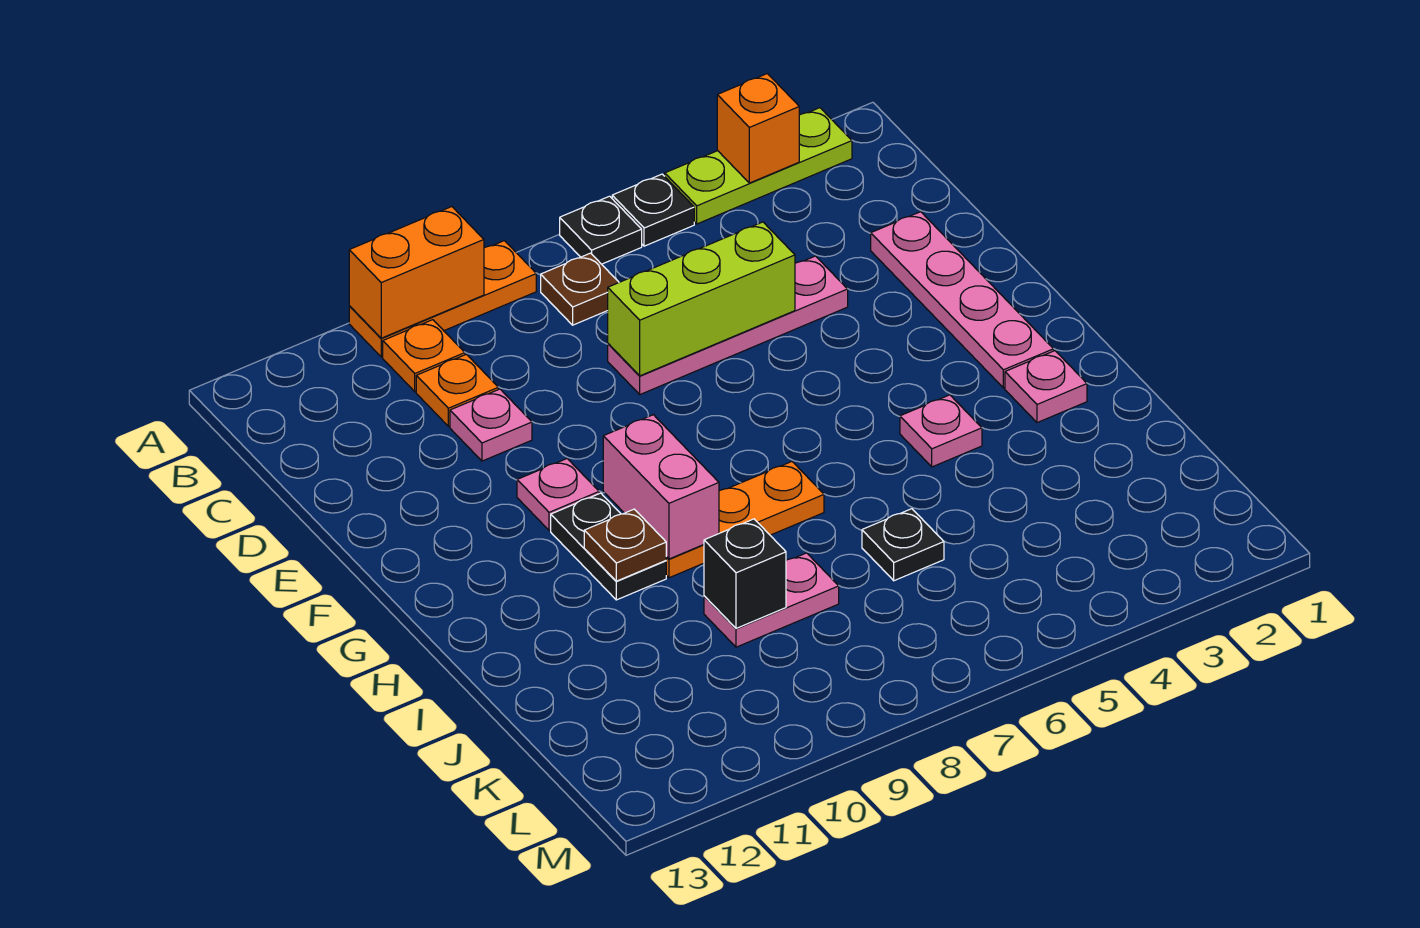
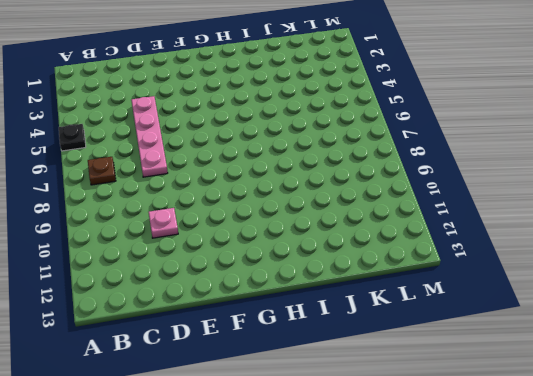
none -> lime 1x3 plate [665,108,852,224]
none -> black 1x1 plate [560,196,642,264]
none -> orange 1x3 plate [349,241,536,357]

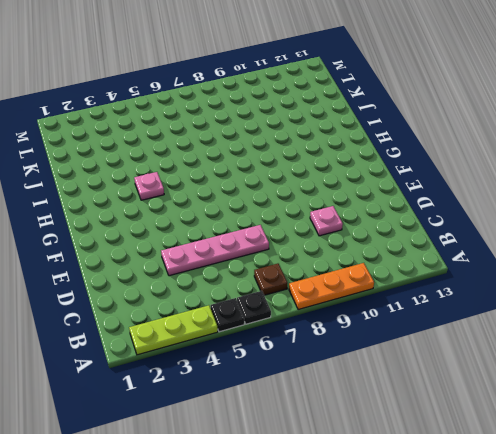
none -> orange 1x1 plate [383,320,465,392]
none -> orange 1x1 plate [416,354,498,426]
none -> pink 1x4 plate [871,212,1053,388]

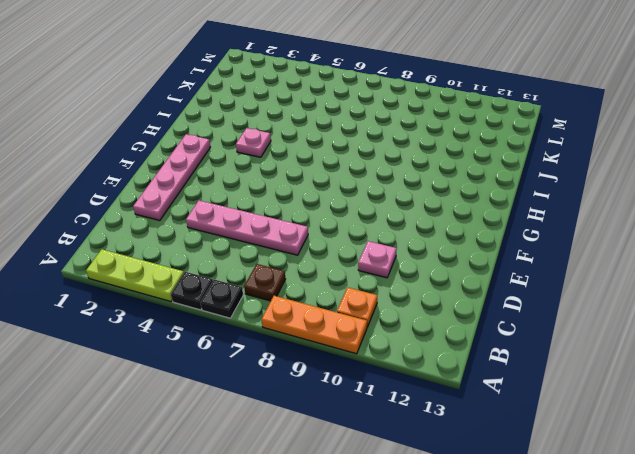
none -> orange 1x1 plate [416,354,498,426]
none -> pink 1x1 plate [517,459,599,531]
none -> black 1x2 plate [551,493,666,600]

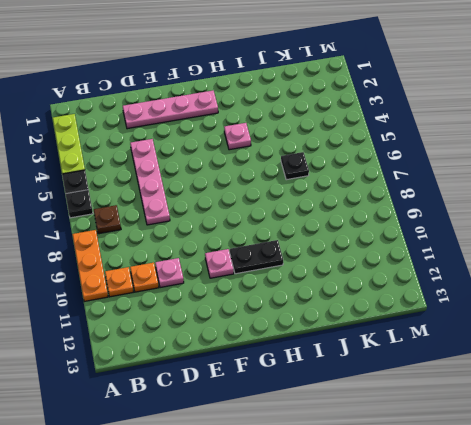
none -> pink 1x1 plate [1005,351,1087,423]
none -> orange 1x3 plate [666,462,824,578]
none -> pink 1x2 plate [704,553,839,647]

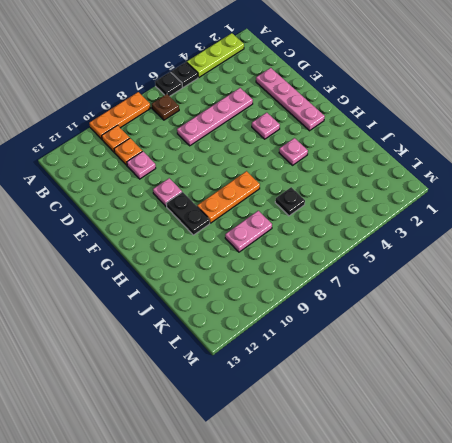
pink 1x1 plate [252,113,280,139] -> pink 1x1 plate moved to [1005,351,1087,423]
none -> orange 1x1 brick [717,74,799,183]
none -> orange 1x2 brick [349,207,484,338]
none -> lime 1x3 brick [608,222,795,376]

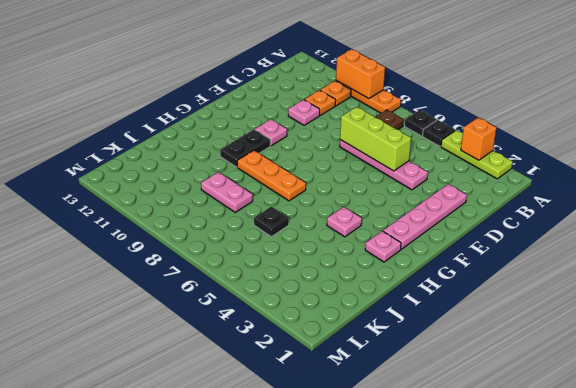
none -> pink 1x2 brick [603,415,719,559]
none -> brown 1x1 plate [584,509,666,581]
none -> black 1x1 brick [704,519,786,628]

